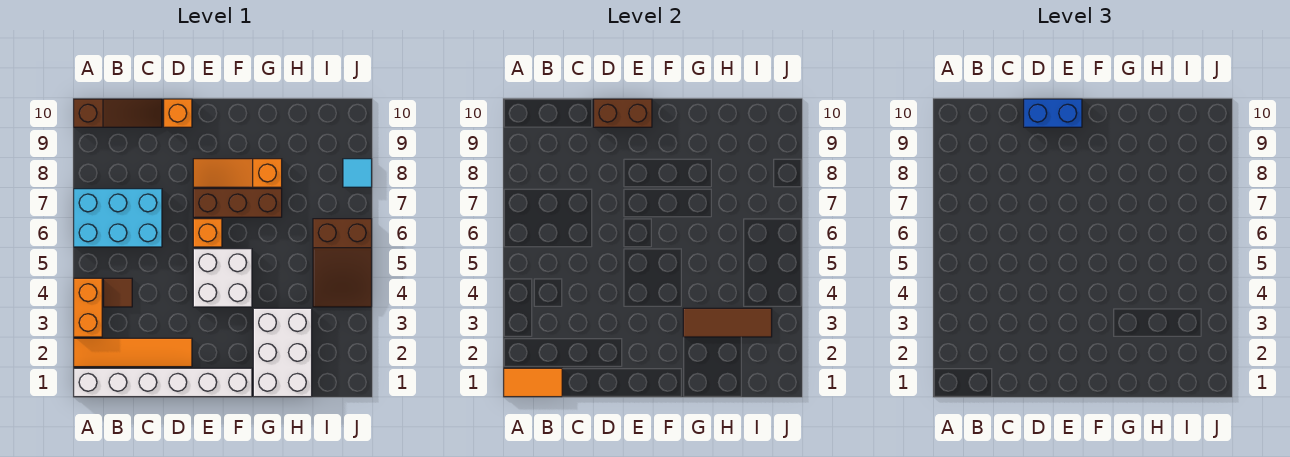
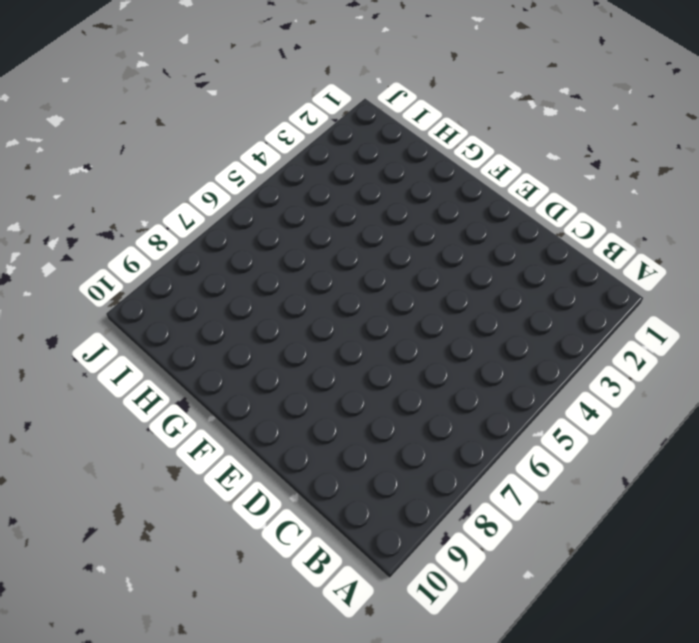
none -> white 1x6 brick [74,368,252,397]
none -> orange 1x4 tile [74,338,192,367]
none -> orange 1x2 brick [74,278,102,337]

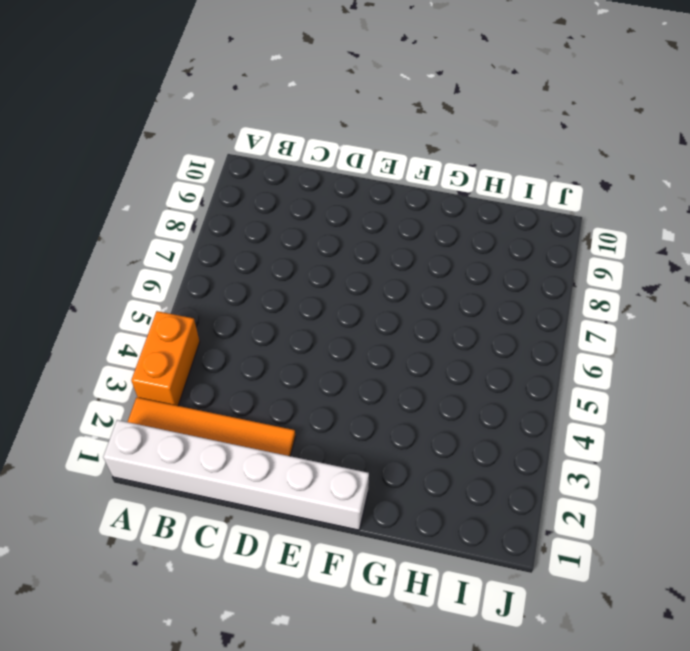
none -> cyan 2x3 brick [74,189,162,247]
none -> brown 1x3 slope [74,99,162,127]
none -> brown 1x1 tile [104,278,132,307]

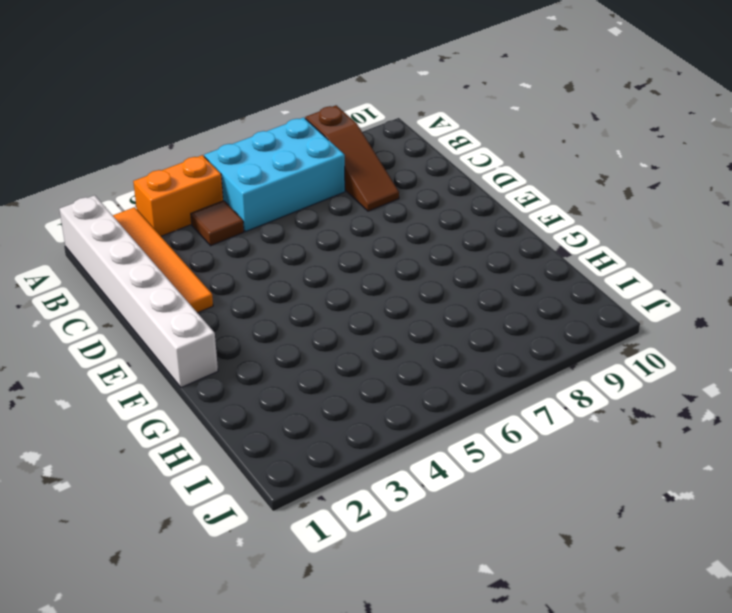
cyan 2x3 brick [204,117,345,231] -> cyan 2x3 brick turned to [74,189,162,247]
brown 1x3 slope [305,105,399,211] -> brown 1x3 slope moved to [74,99,162,127]
none -> orange 1x1 brick [164,99,192,127]
none -> white 2x2 brick [193,249,252,307]
none -> orange 1x1 brick [193,219,222,247]

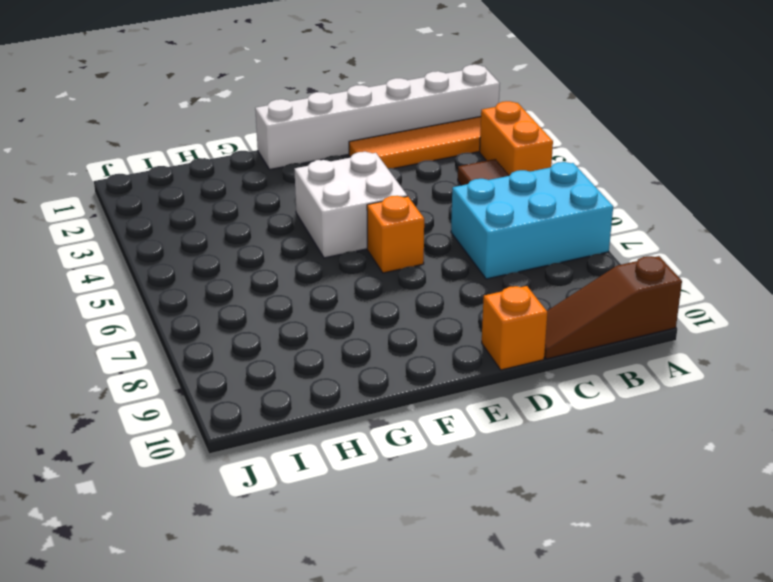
none -> brown 1x3 brick [193,189,282,217]
none -> orange 1x3 slope [193,159,282,187]
none -> white 2x3 brick [253,308,312,397]

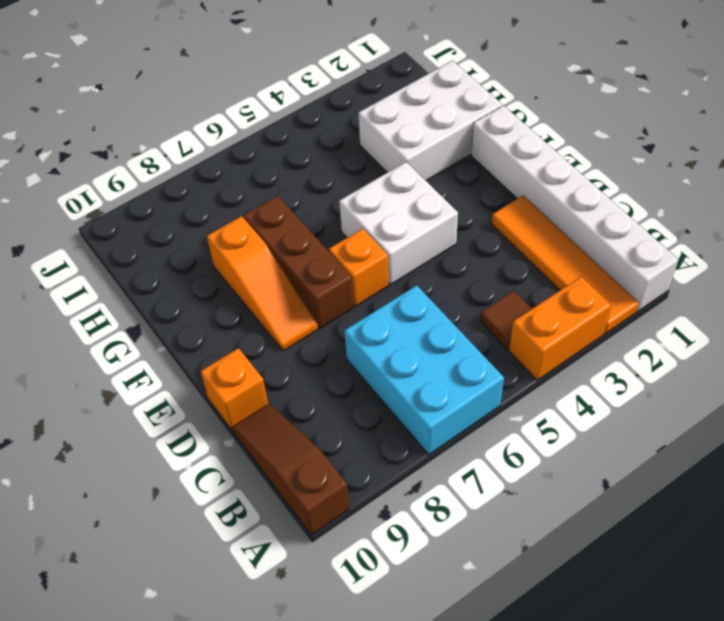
none -> brown 2x3 slope [313,219,372,307]
none -> cyan 1x1 tile [343,159,372,187]
none -> orange 1x2 tile [504,368,562,397]

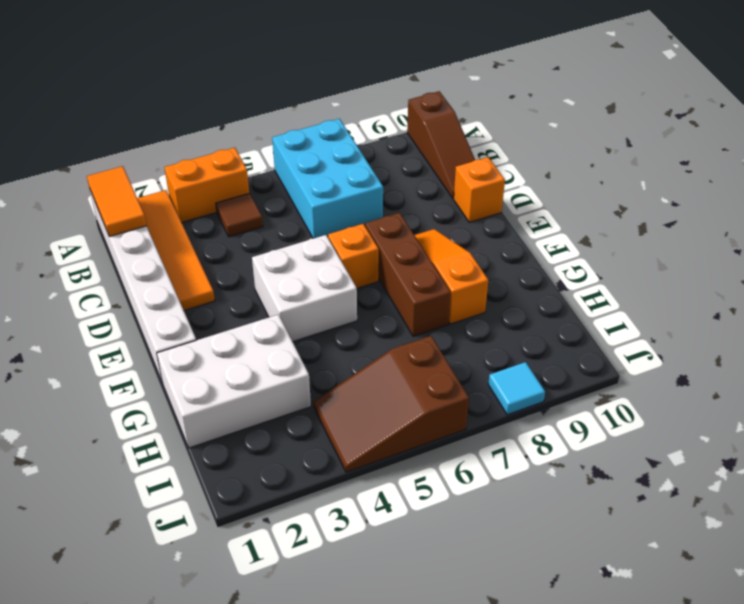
none -> brown 1x2 brick [594,99,652,127]
none -> brown 1x3 tile [683,308,772,337]
none -> blue 1x2 brick [1024,99,1082,127]

